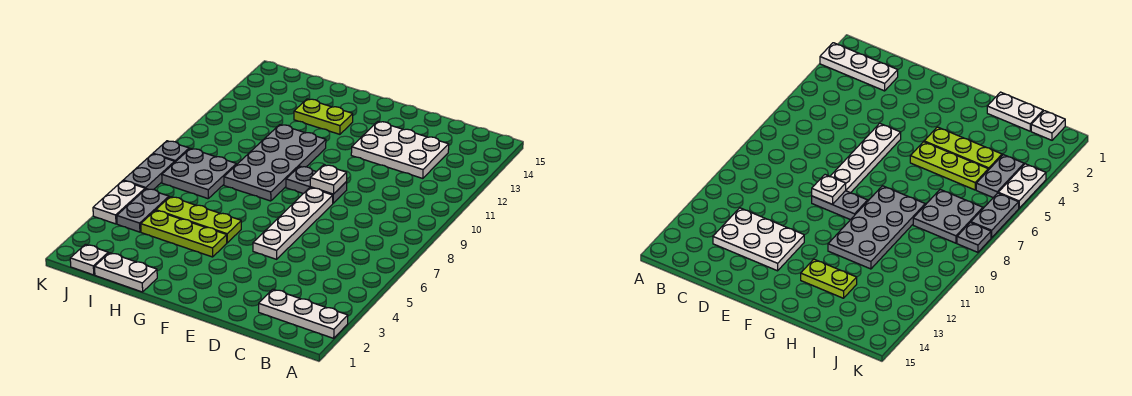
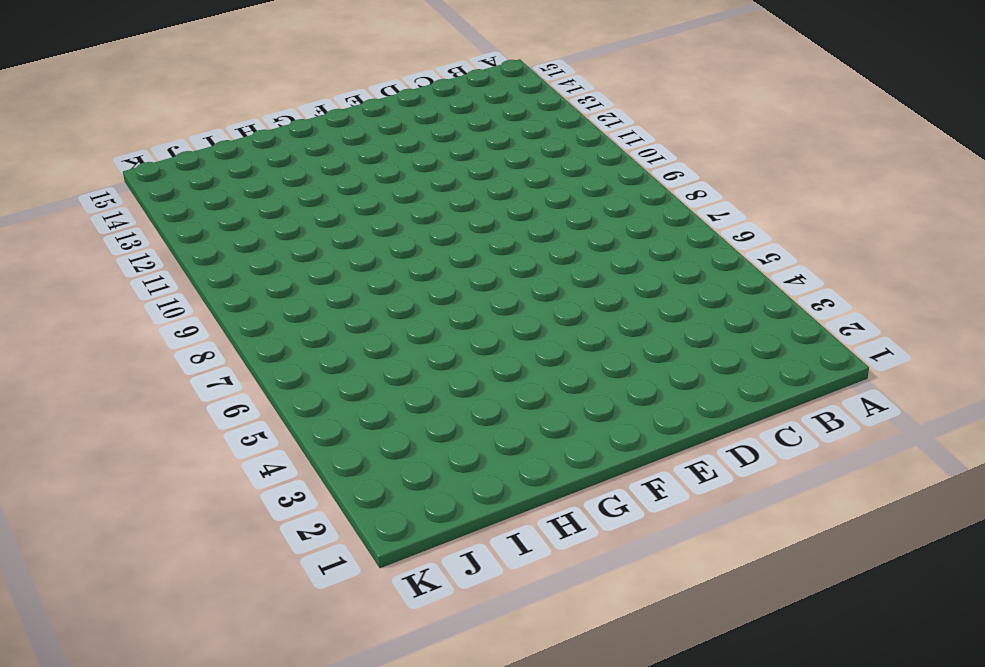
none -> white 1x3 plate [259,289,348,338]
none -> white 2x3 plate [351,122,449,178]
none -> white 1x4 plate [253,188,333,259]

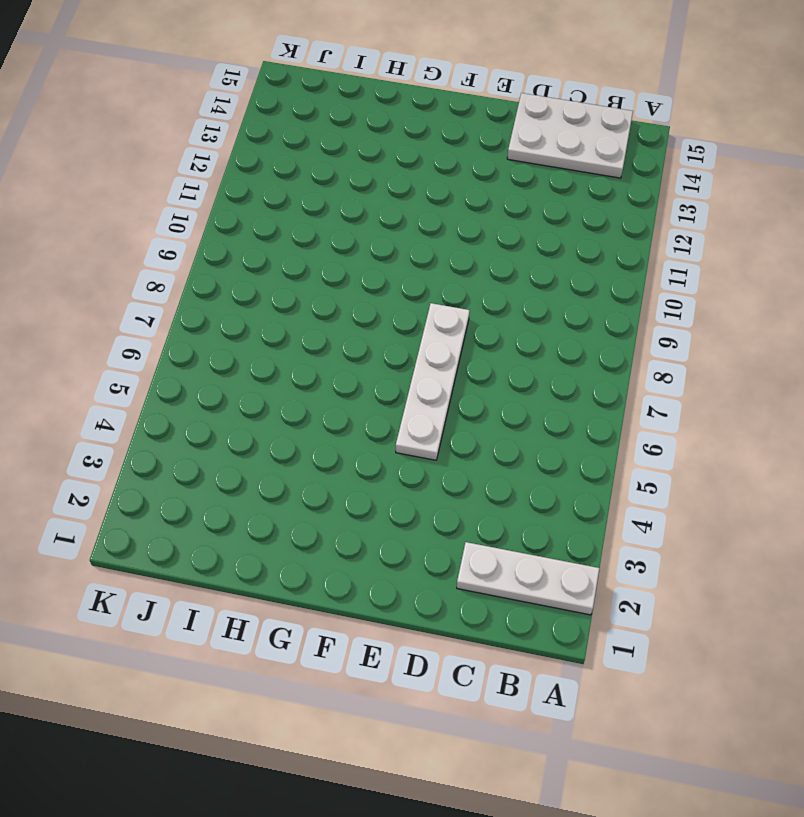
white 2x3 plate [507,93,633,178] -> white 2x3 plate moved to [351,122,449,178]
none -> grey 1x2 plate [286,166,347,203]
none -> lime 1x3 plate [141,210,227,257]
none -> lime 1x3 plate [156,197,241,243]

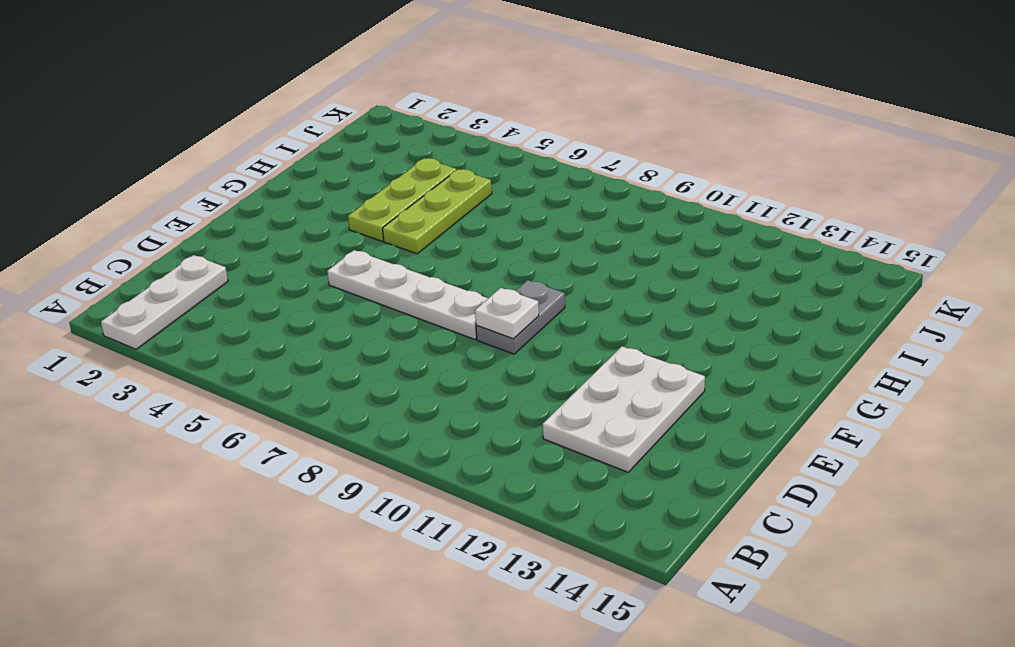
none -> grey 2x4 plate [224,125,326,201]
none -> lime 1x2 plate [294,99,353,134]
none -> white 1x2 plate [95,253,157,292]

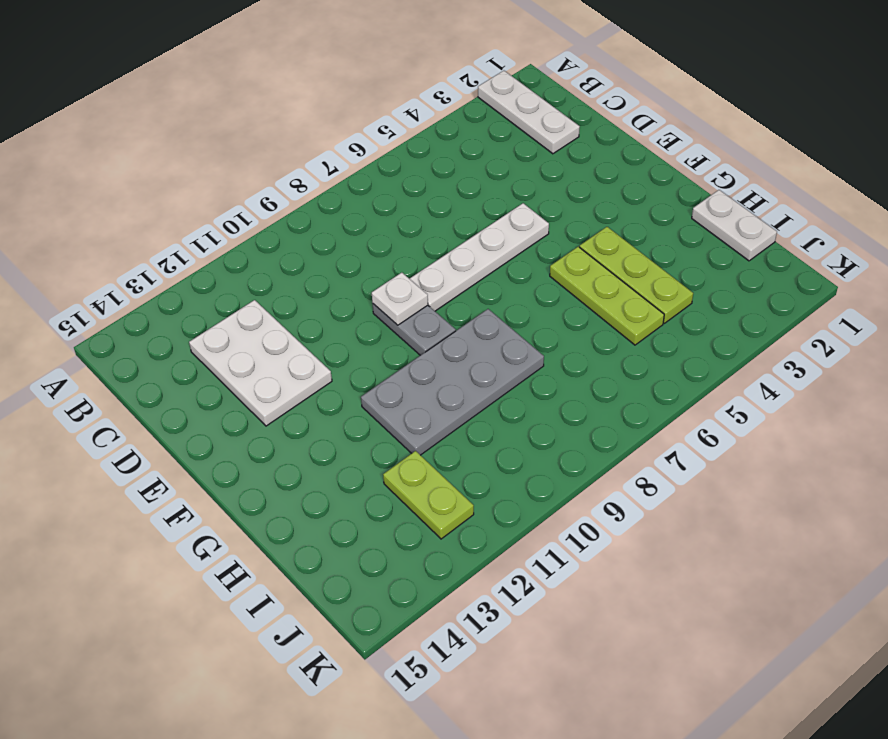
lime 1x2 plate [383,451,474,539] -> lime 1x2 plate moved to [294,99,353,134]
none -> grey 2x2 plate [162,148,236,199]
none -> white 1x1 plate [70,244,108,275]
none -> grey 1x2 plate [117,189,169,232]

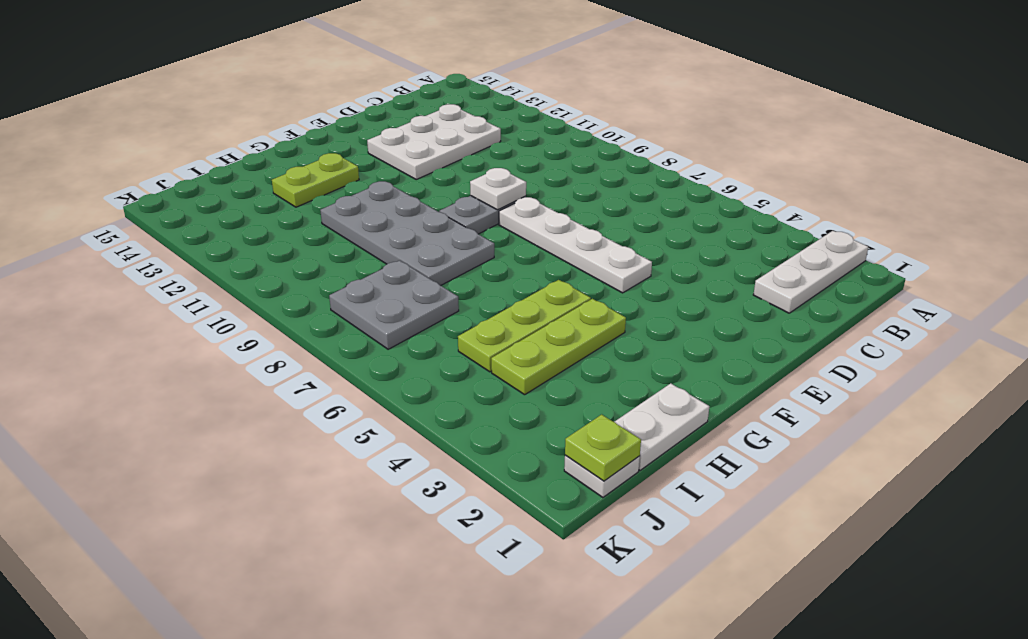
lime 1x1 plate [565,414,641,481] -> none
none -> grey 1x2 plate [117,189,169,232]
none -> white 1x2 plate [93,181,145,224]
none -> grey 1x2 plate [123,154,175,190]

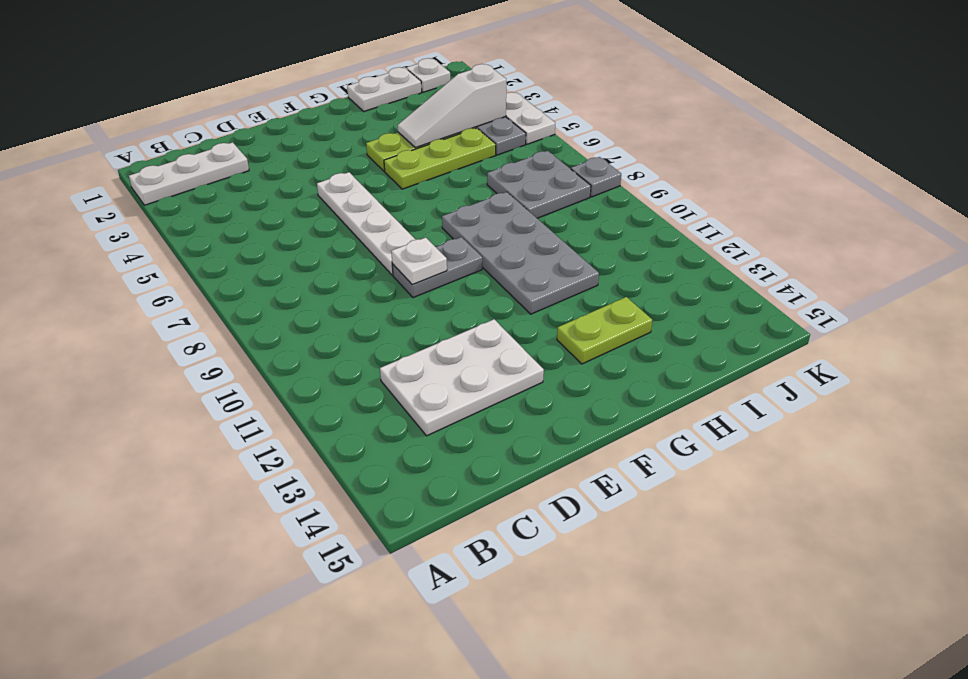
white 1x3 slope [398,64,506,148] -> none
none -> grey 1x2 plate [123,154,175,190]

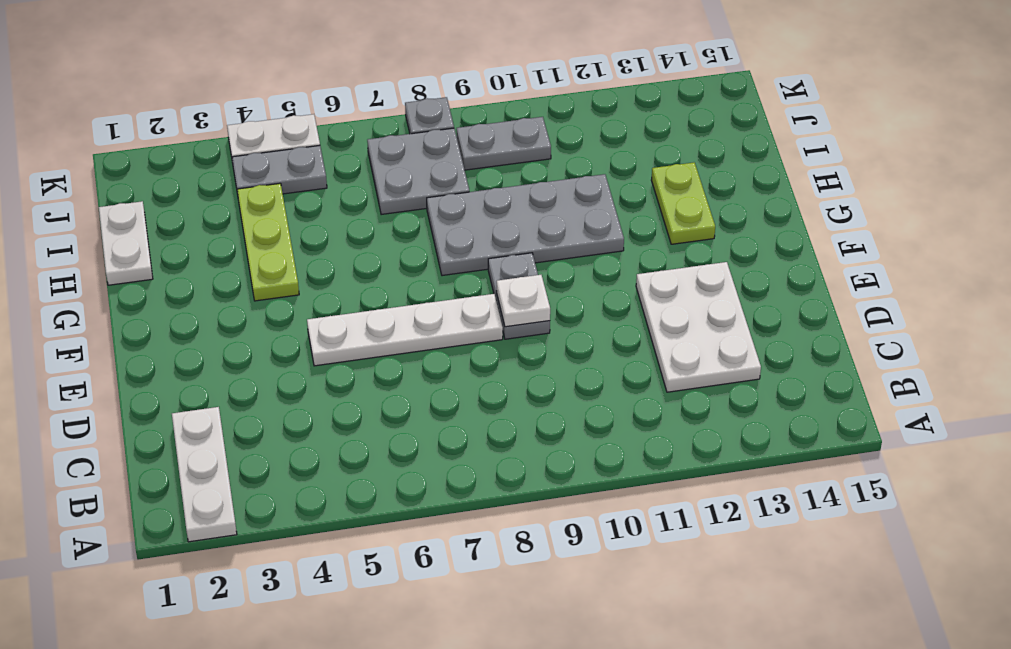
grey 1x2 plate [457,117,551,170] -> grey 1x2 plate moved to [123,154,175,190]
none -> lime 1x3 plate [156,197,241,243]
none -> white 1x1 plate [70,244,108,275]

